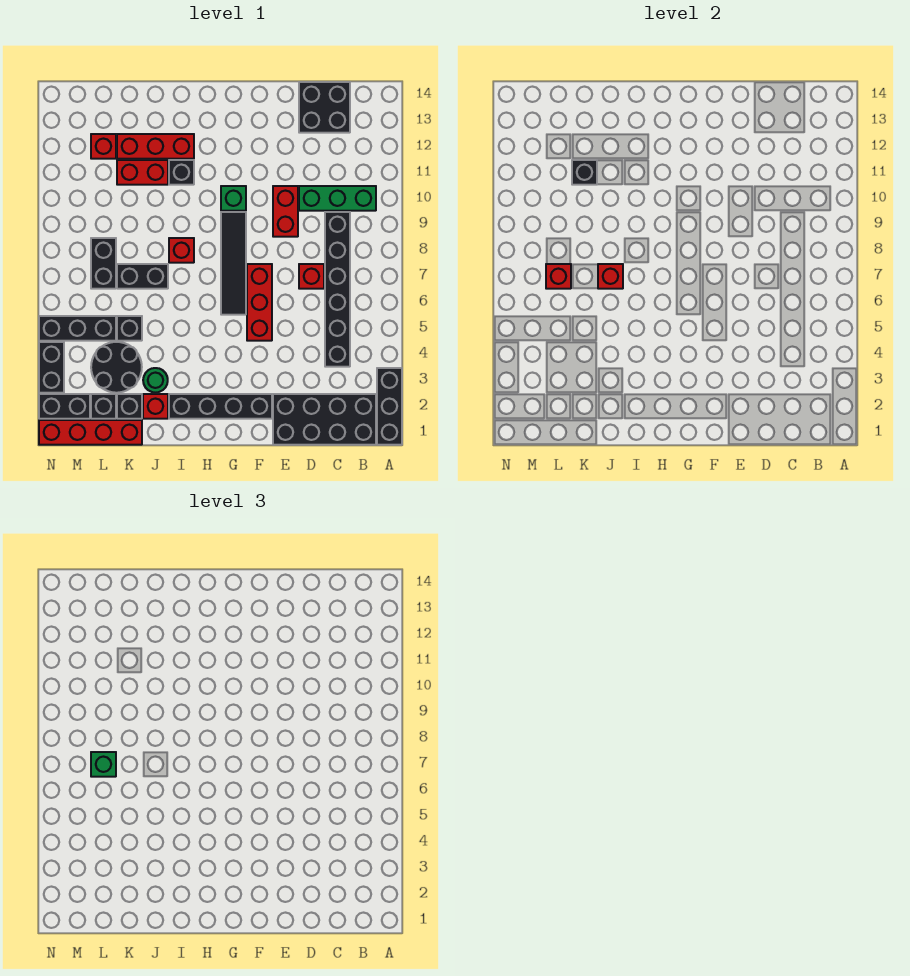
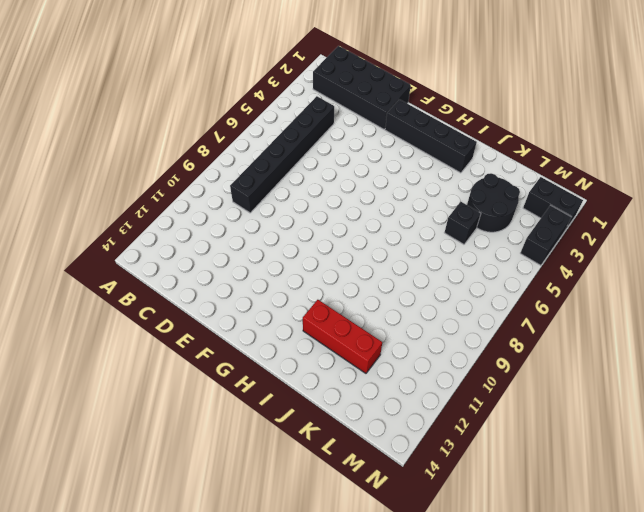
none -> black 1x3 brick [377,368,402,445]
none -> green 1x3 brick [299,186,376,211]
none -> black 2x2 brick [299,82,350,133]
none -> red 1x1 brick [299,264,324,289]

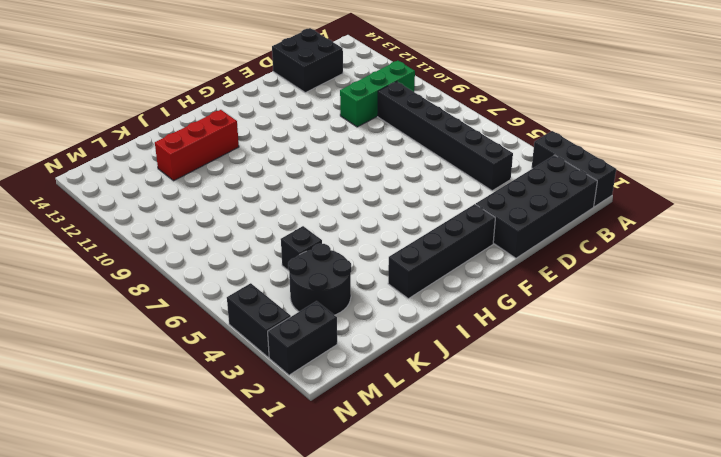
none -> red 1x1 brick [299,264,324,289]
none -> red 1x2 brick [273,186,298,237]
none -> red 1x3 brick [247,264,272,341]
none -> black 1x4 tile [221,212,246,315]

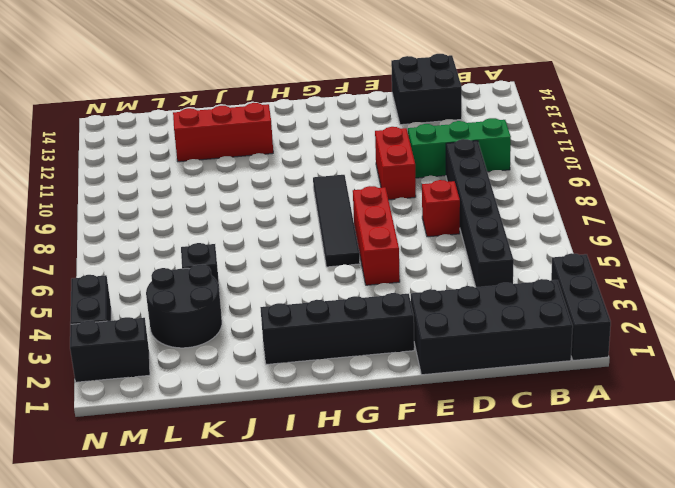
none -> green 1x1 brick [221,186,246,211]
none -> red 1x1 brick [169,238,194,263]
none -> black 1x1 brick [169,160,194,185]
none -> red 1x1 brick [143,394,168,419]

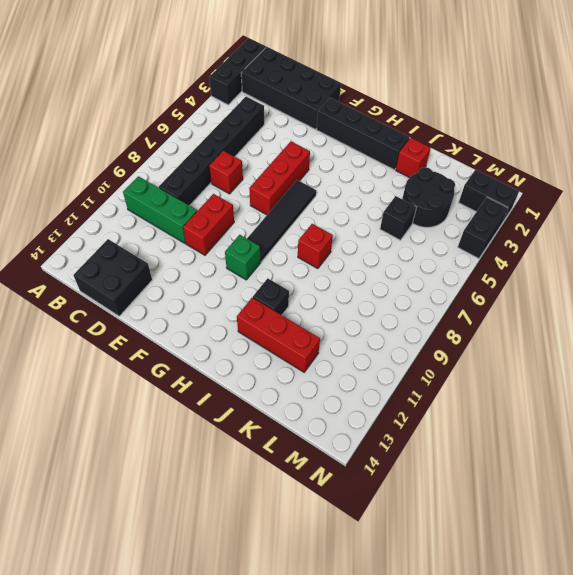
none -> green 1x1 round brick [143,368,168,393]
none -> black 1x2 brick [117,264,168,289]
none -> red 1x2 brick [117,160,168,185]
none -> red 1x4 brick [39,420,142,445]

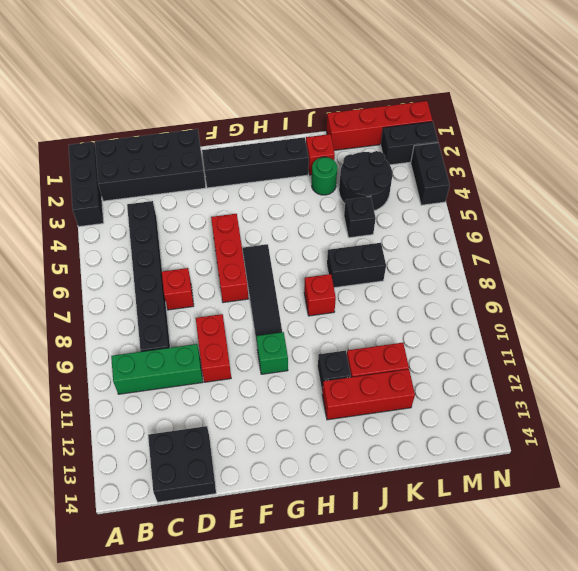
none -> black 1x1 brick [117,394,142,419]
none -> black 1x1 brick [91,394,116,419]
none -> black 1x3 brick [39,316,116,341]
none -> black 1x2 brick [91,238,116,289]

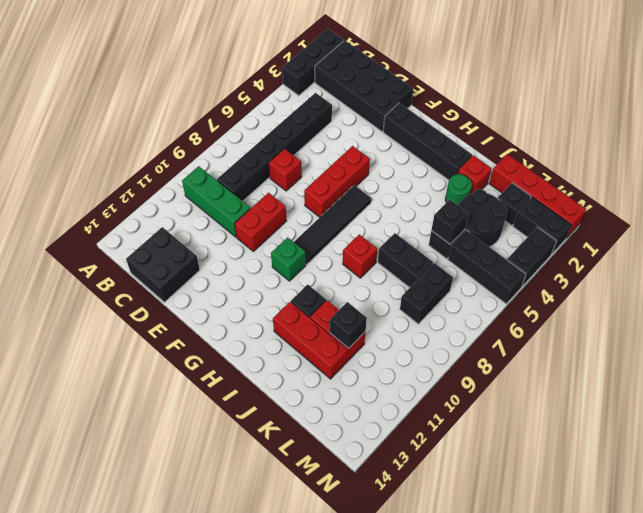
black 1x1 brick [431,200,469,244] -> black 1x1 brick moved to [117,394,142,419]
none -> red 1x1 brick [91,134,116,159]
none -> red 1x1 brick [598,264,623,289]
none -> red 1x1 brick [546,264,571,289]
none -> green 1x1 brick [91,752,116,777]

